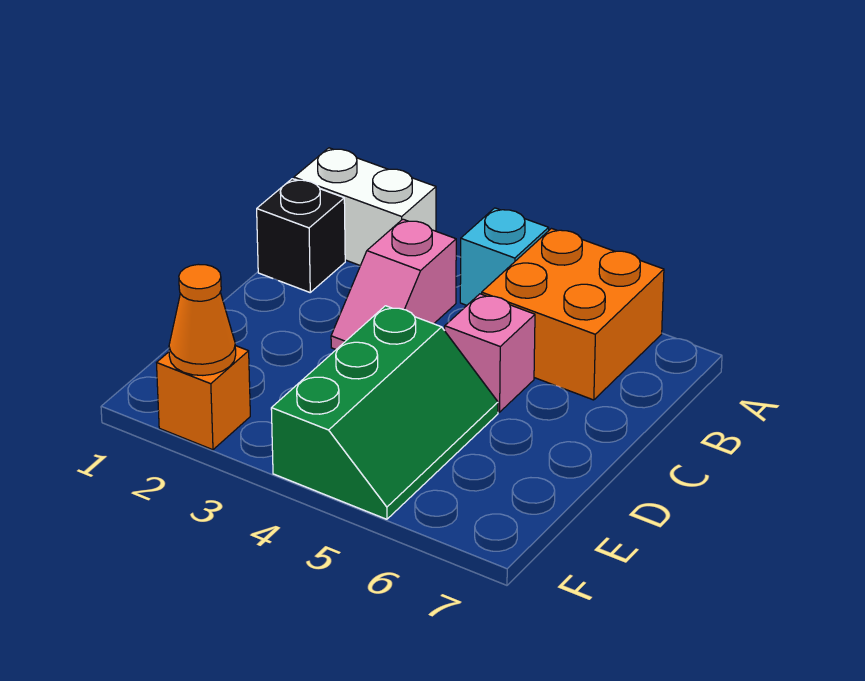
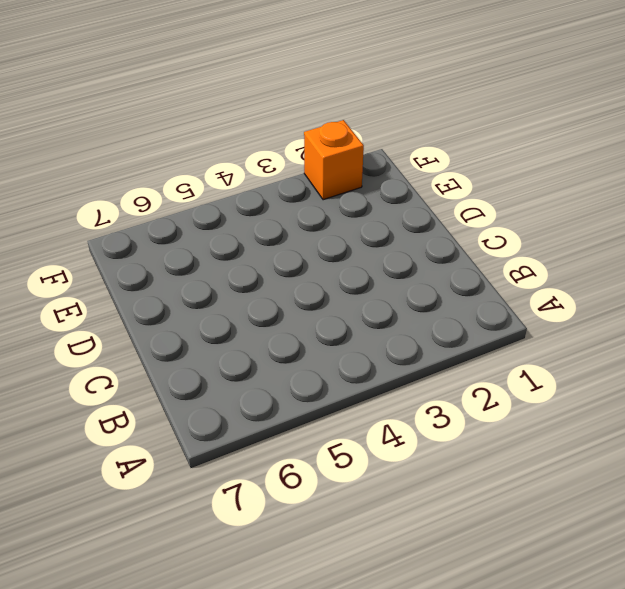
none -> white 1x2 brick [294,148,436,266]
none -> cyan 1x1 brick [460,208,549,305]

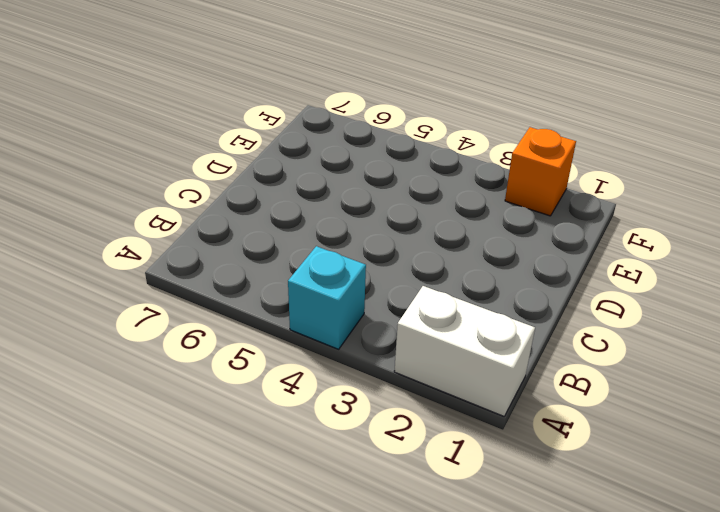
none -> orange 2x2 brick [482,229,664,400]
none -> black 1x1 brick [257,179,345,292]

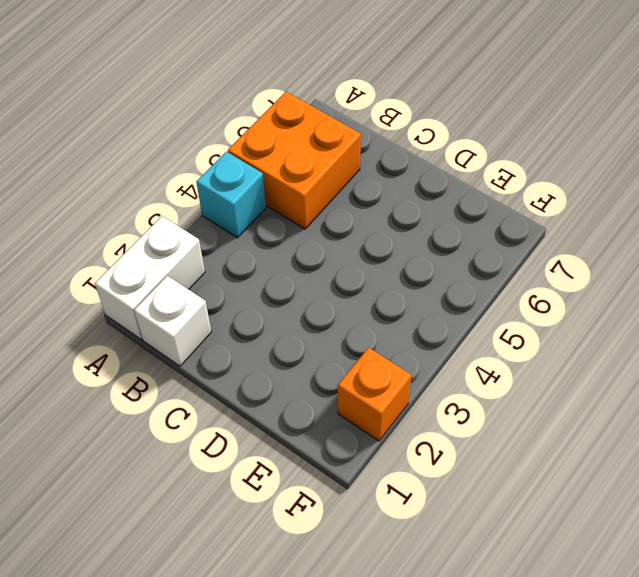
white 1x1 brick [134,276,211,366] -> black 1x1 brick [257,179,345,292]
none -> pink 1x2 slope [331,219,456,349]
none -> pink 1x1 brick [445,294,535,412]

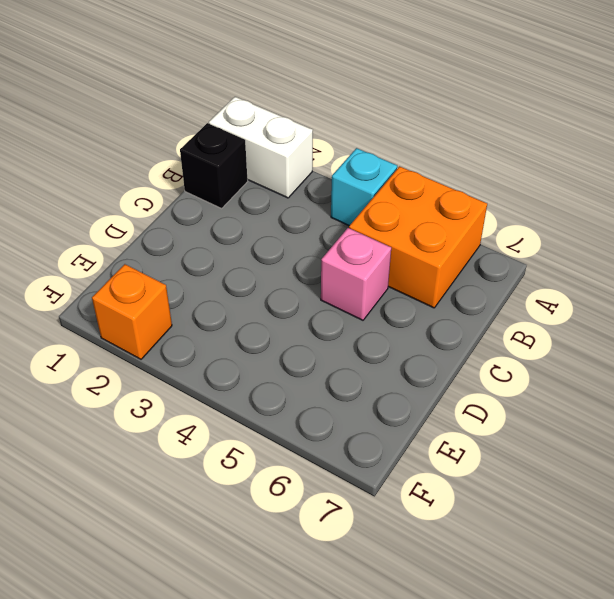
none -> pink 1x2 slope [331,219,456,349]
none -> green 2x3 slope [271,306,498,519]

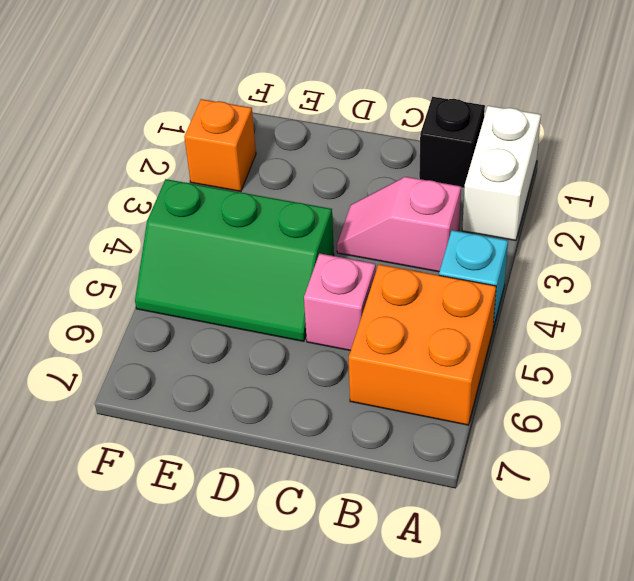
none -> orange 1x1 cone [169,264,236,375]

